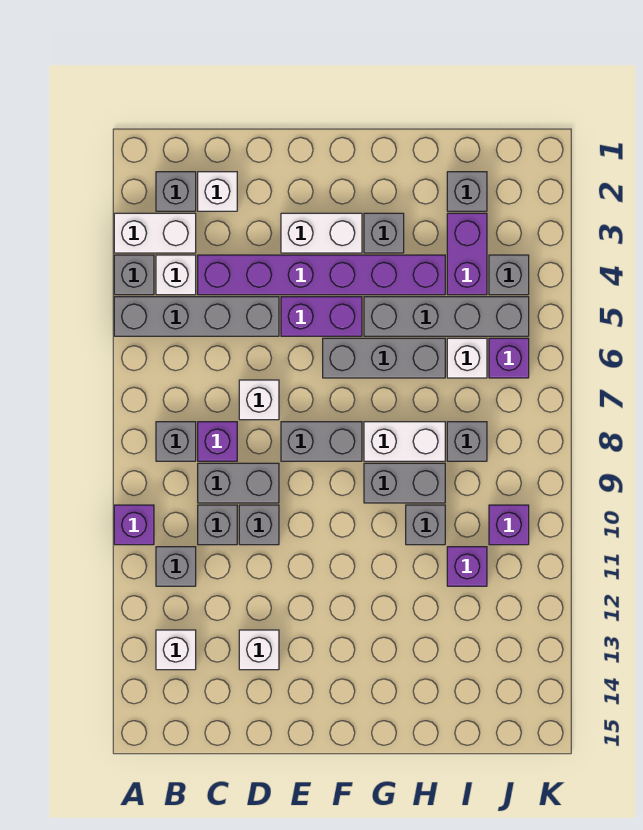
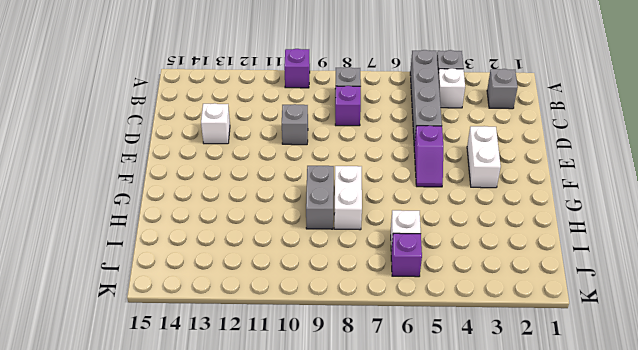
purple 1x2 slope [414,126,443,187] -> purple 1x2 brick [281,297,362,336]
none -> white 1x2 brick [114,213,196,253]
none -> grey 1x1 brick [156,547,196,586]
none -> white 1x1 brick [156,630,196,670]
none -> white 1x1 brick [198,172,237,211]

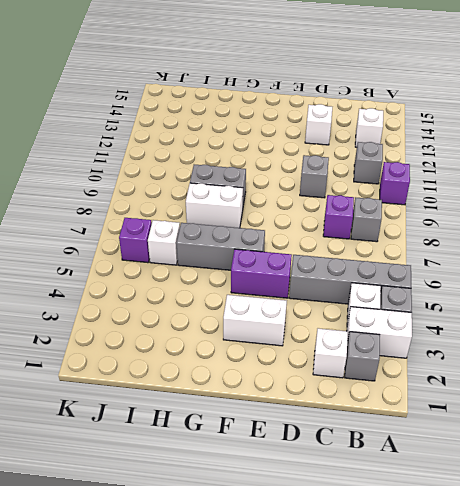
none -> purple 1x6 brick [198,255,445,295]
none -> grey 1x2 brick [198,463,279,503]
none -> grey 1x1 brick [198,505,237,545]
none -> white 1x1 brick [239,380,279,420]

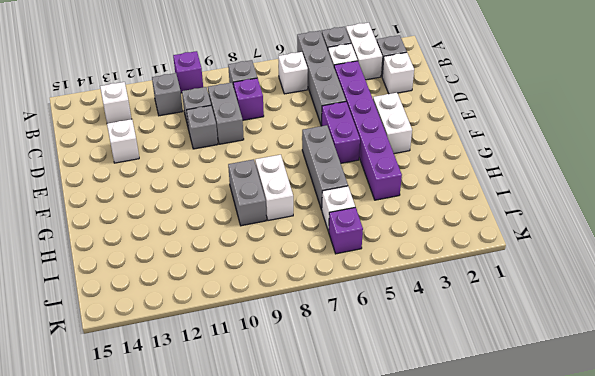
white 1x1 brick [278,52,308,94] -> white 1x1 brick moved to [239,380,279,420]
none -> grey 1x2 brick [281,422,362,461]
none -> grey 1x1 brick [364,213,404,253]
none -> grey 1x4 brick [364,297,529,336]
none -> grey 1x1 brick [406,505,445,545]

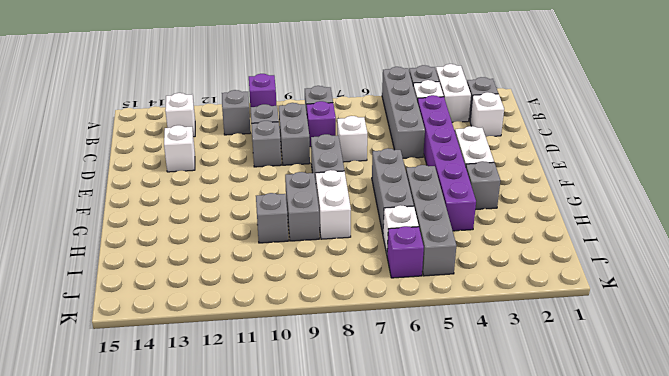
none -> purple 1x2 brick [281,297,362,336]
none -> grey 1x1 brick [447,172,487,211]
none -> purple 1x2 brick [447,213,487,295]
none -> grey 1x1 brick [447,422,487,461]

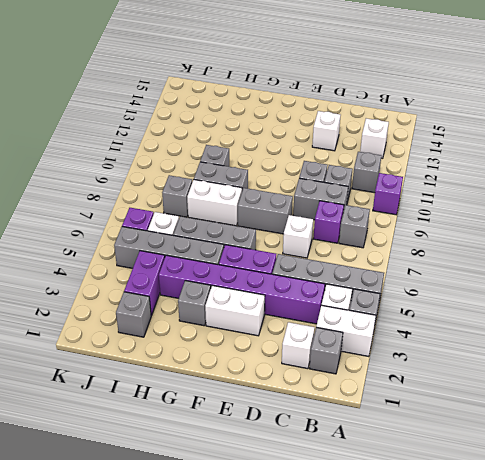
none -> purple 1x1 brick [447,547,487,586]
none -> grey 1x1 brick [489,255,529,295]
none -> purple 1x1 brick [489,505,529,545]

